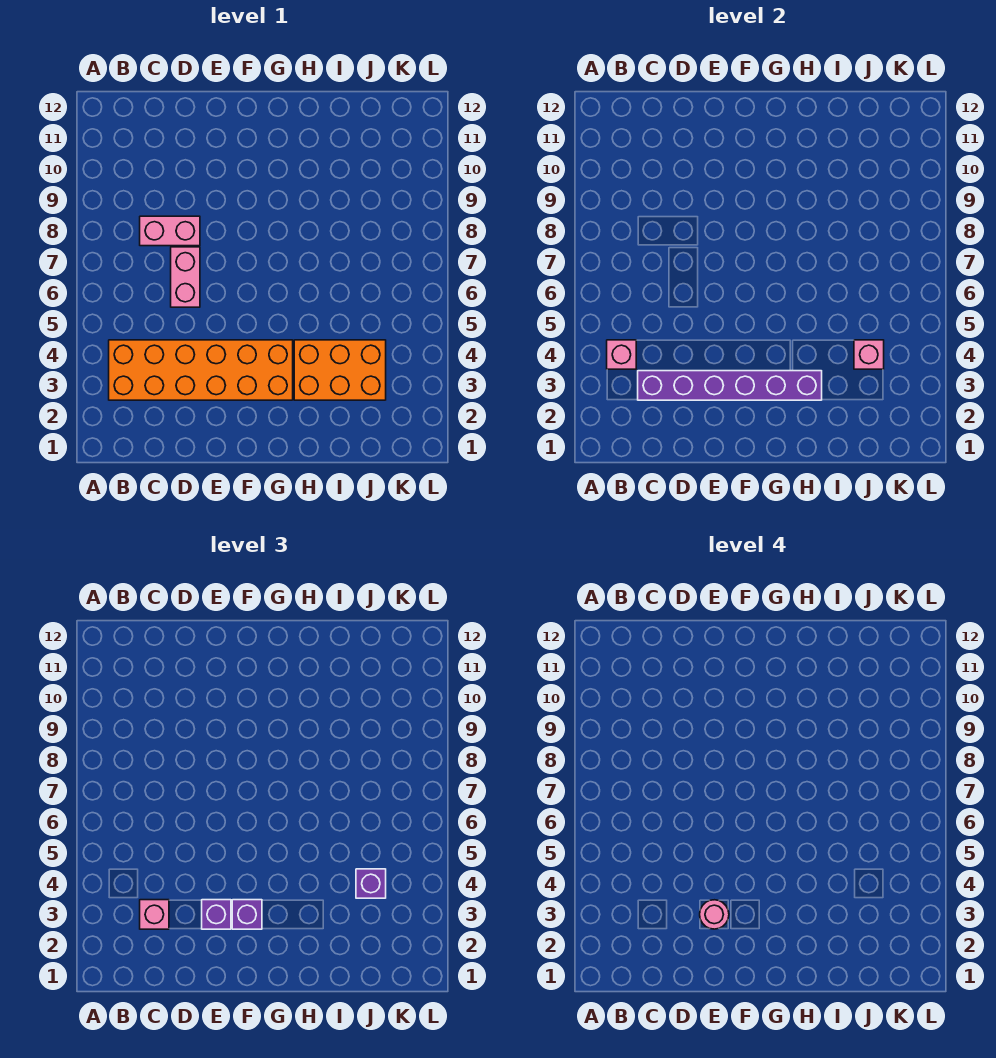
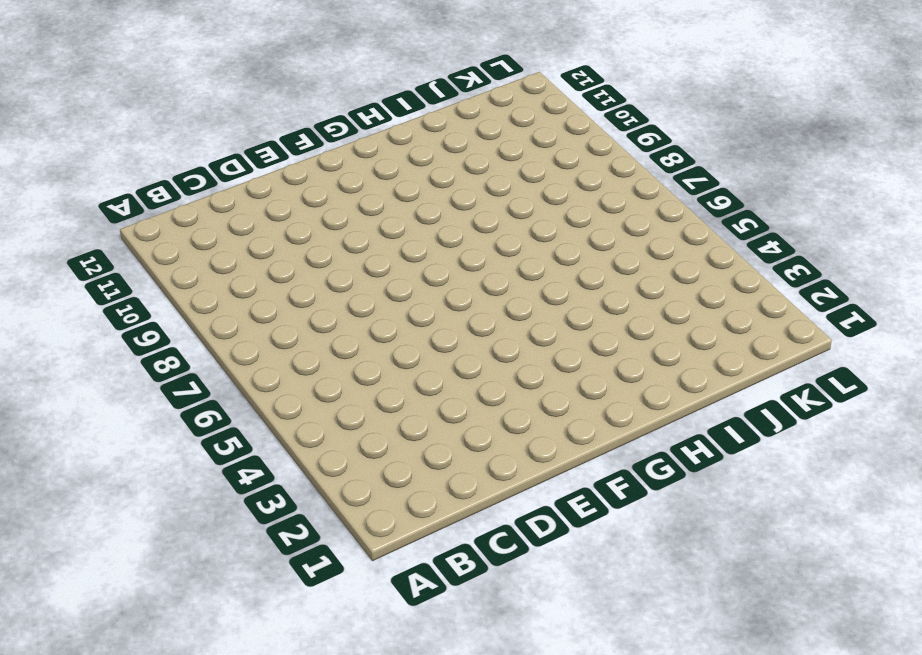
none -> orange 2x6 brick [109,340,293,400]
none -> pink 1x2 brick [140,216,200,246]
none -> pink 1x2 brick [171,247,200,307]

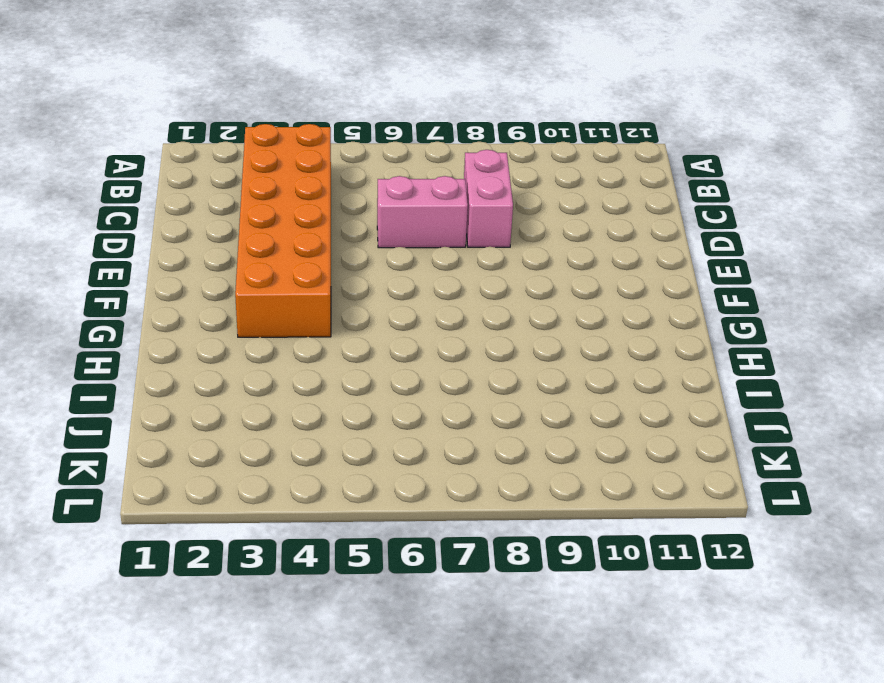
none -> orange 2x3 brick [294,340,386,400]
none -> pink 1x1 brick [607,340,636,369]
none -> purple 1x6 brick [638,371,822,400]

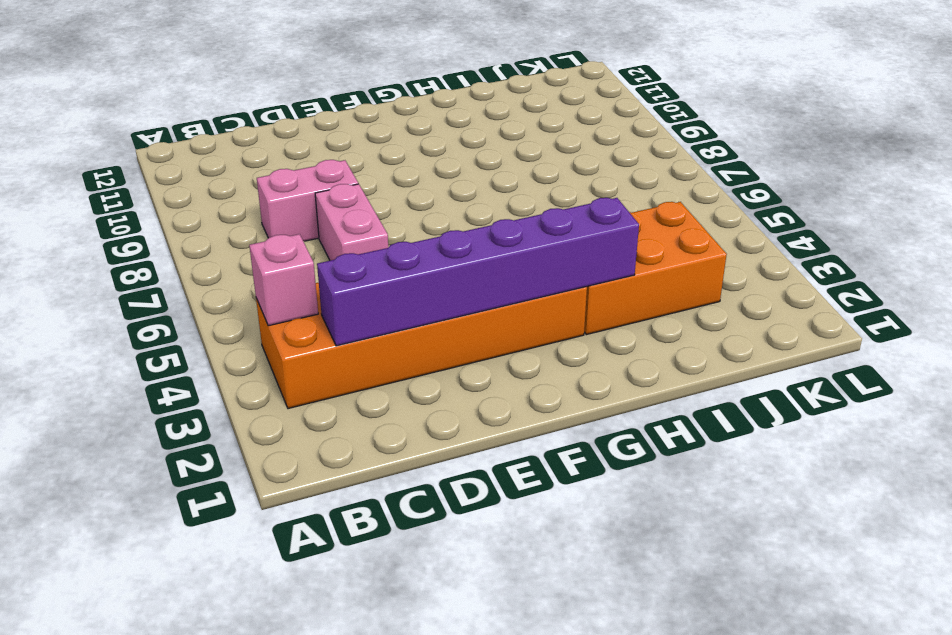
none -> pink 1x1 brick [854,340,884,369]
none -> pink 1x1 brick [140,900,169,929]
none -> purple 1x1 brick [202,900,231,929]

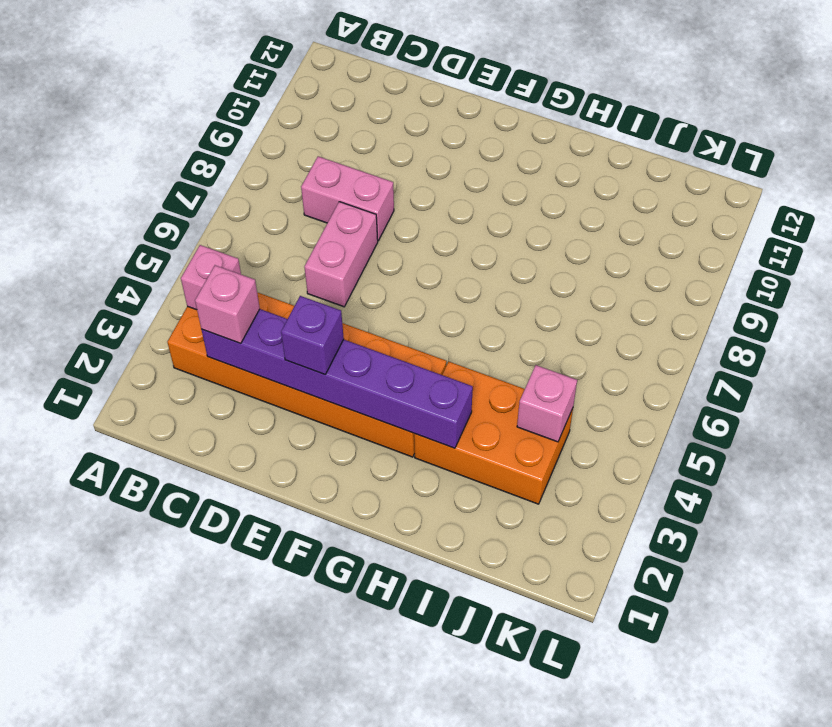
none -> purple 1x1 brick [232,900,262,929]
none -> purple 1x1 brick [356,869,386,898]
none -> pink 1x1 round brick [700,900,729,929]

